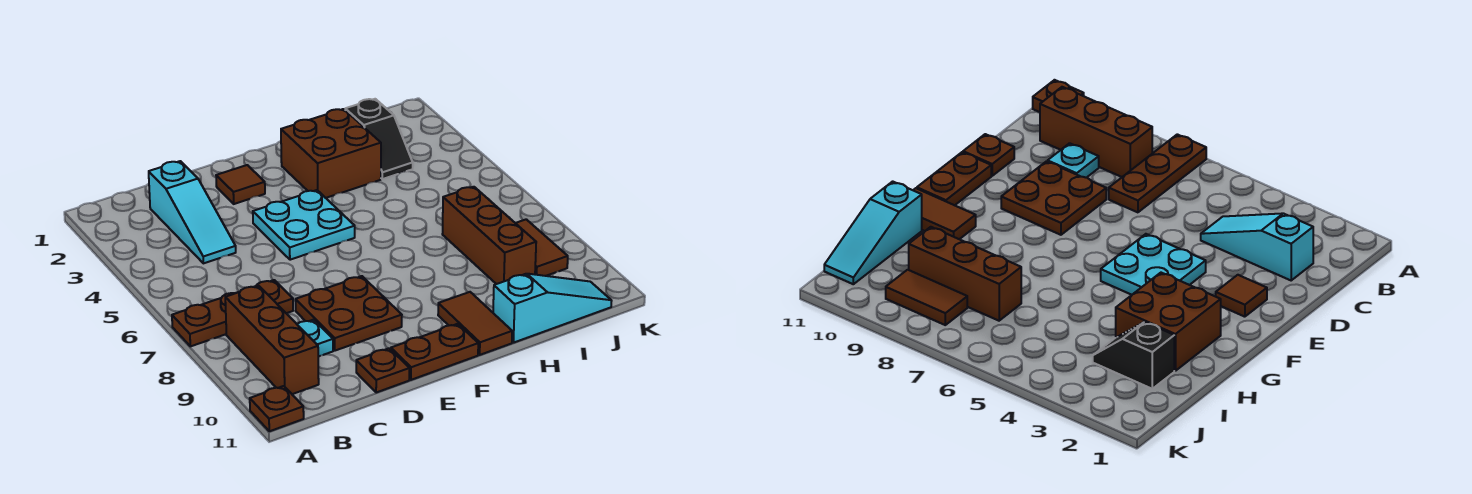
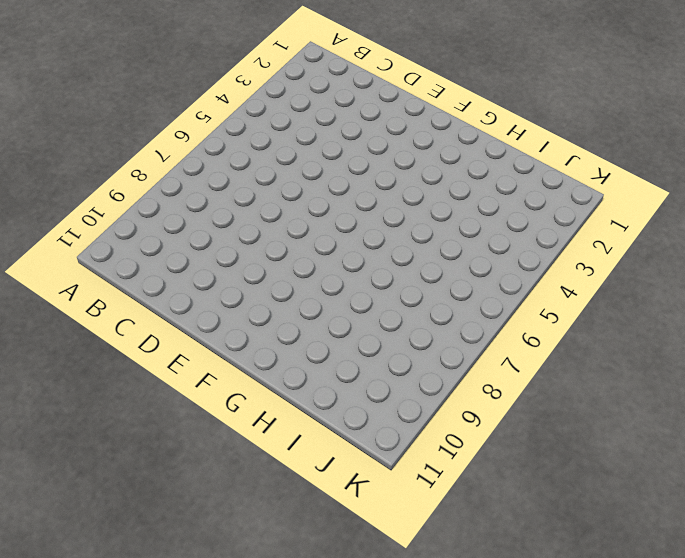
none -> brown 1x3 plate [172,280,293,346]
none -> brown 1x1 plate [250,386,304,431]
none -> brown 1x3 brick [225,286,319,394]

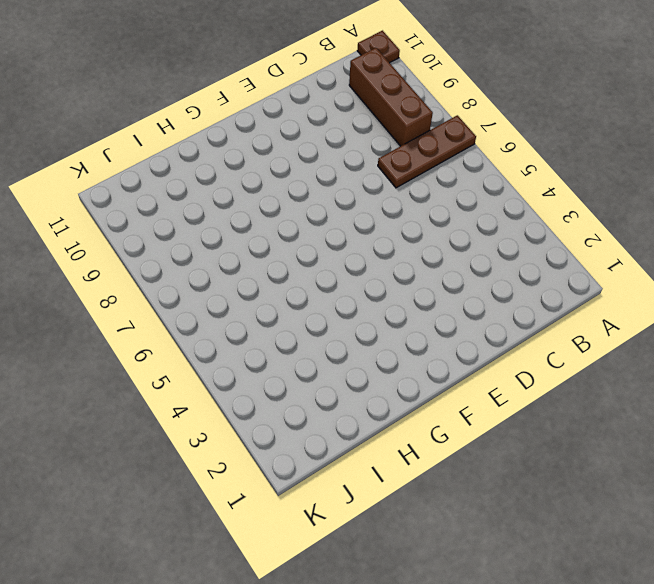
none -> cyan 1x3 slope [149,161,236,263]
none -> cyan 1x1 plate [297,320,333,357]
none -> brown 2x2 plate [296,276,402,351]

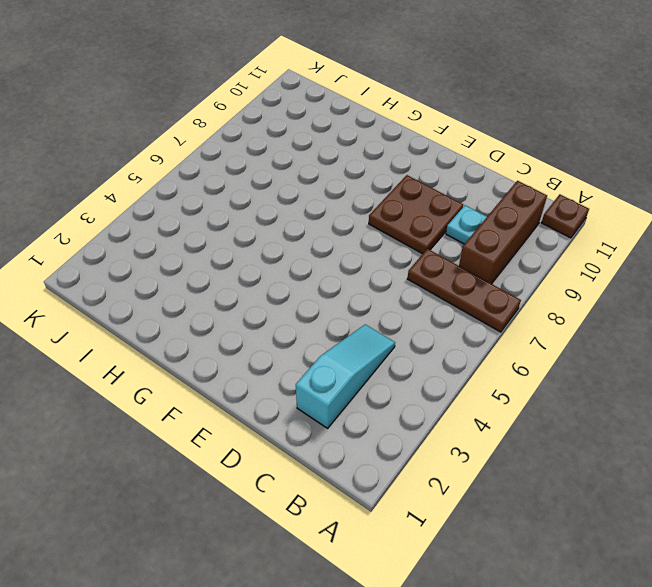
none -> brown 1x1 plate [356,348,409,393]
none -> brown 1x1 tile [216,165,265,204]
none -> cyan 2x2 plate [253,190,355,260]

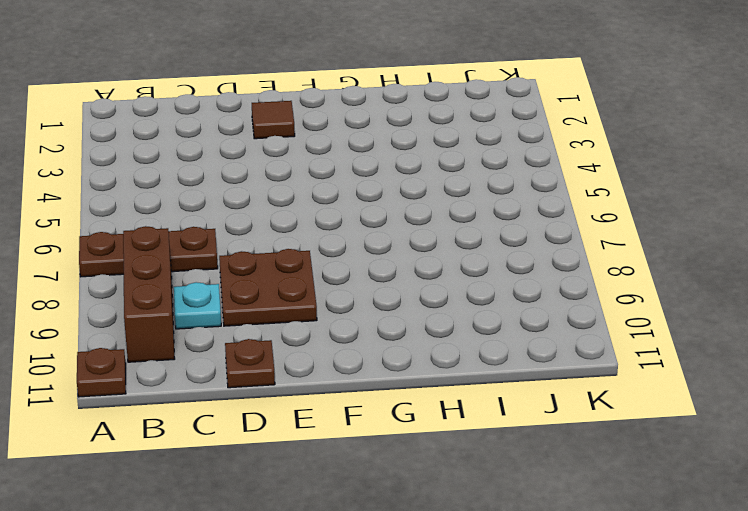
none -> cyan 1x3 slope [149,161,236,263]
none -> cyan 2x2 plate [253,190,355,260]
none -> brown 1x2 plate [391,324,478,380]

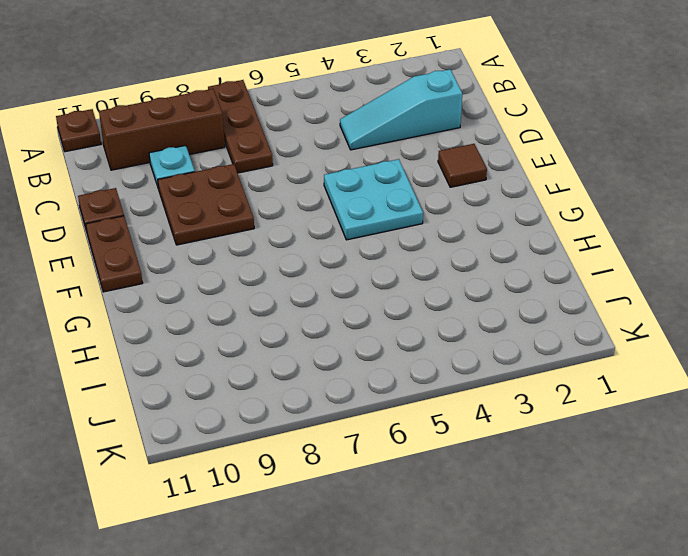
none -> brown 2x2 brick [281,109,381,198]
none -> brown 1x2 tile [438,292,512,355]
none -> cyan 1x3 slope [493,274,612,343]

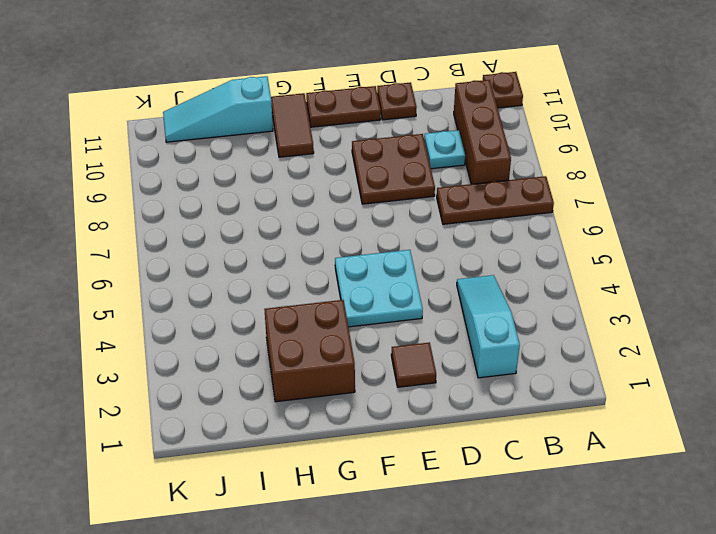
none -> black 1x2 slope [345,99,413,179]
none -> brown 1x3 brick [442,187,536,284]
none -> brown 1x2 tile [516,219,568,276]

